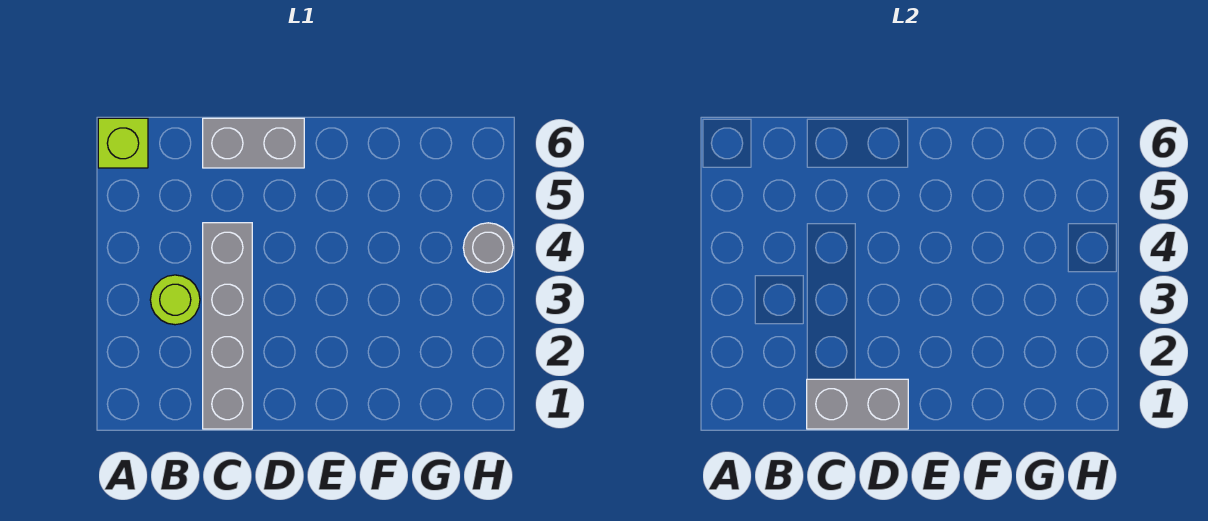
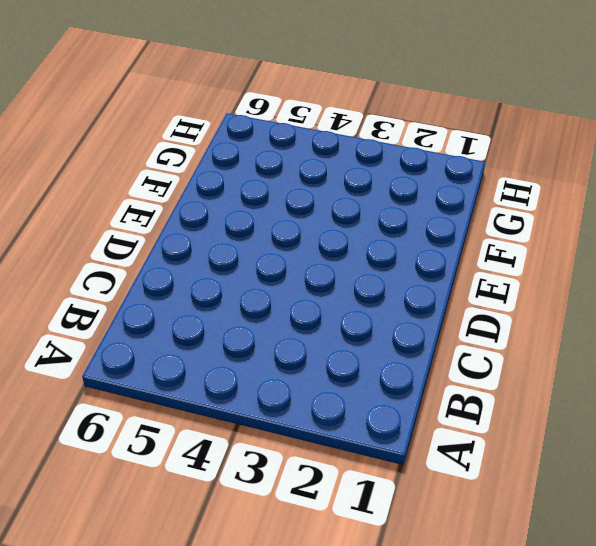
none -> lime 1x1 brick [98,118,148,168]
none -> lime 1x1 round brick [150,275,200,325]

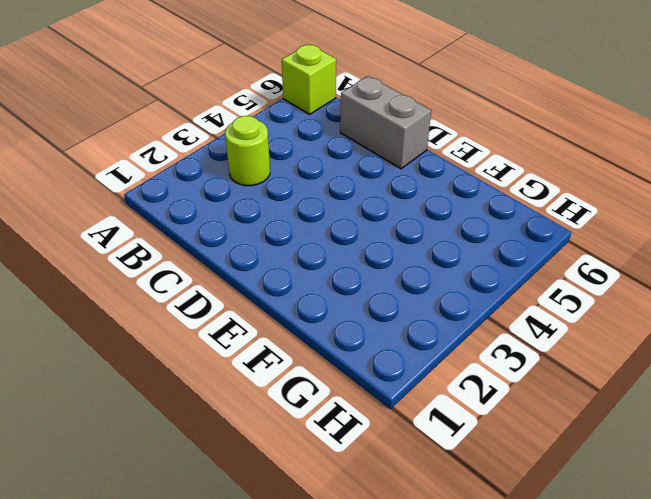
none -> grey 1x4 brick [203,223,252,429]
none -> grey 1x1 round brick [463,223,513,272]

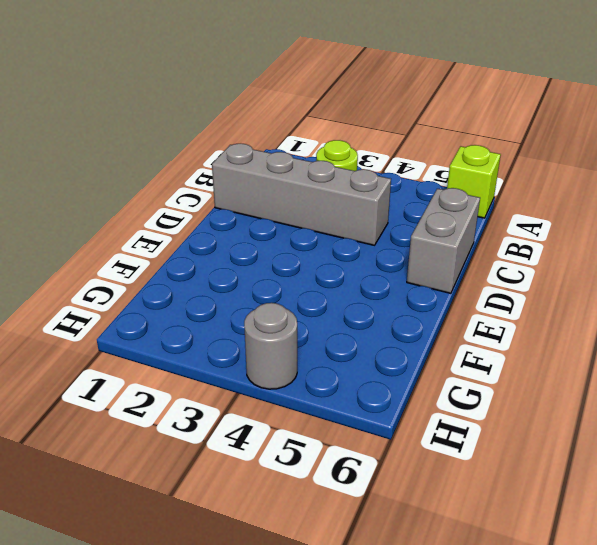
none -> grey 1x2 brick [807,379,908,429]

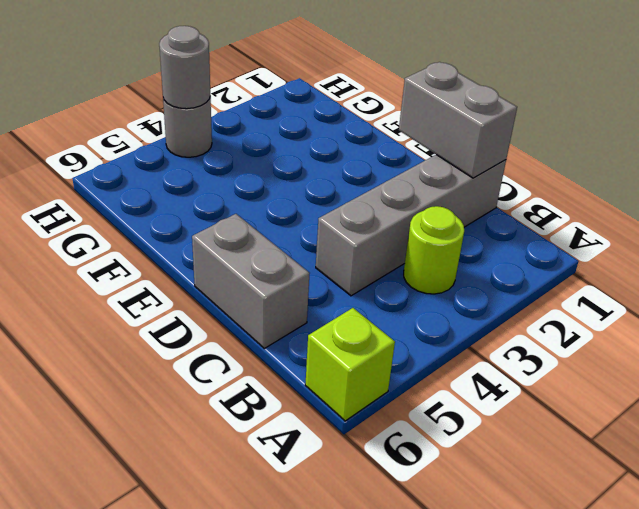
grey 1x1 round brick [159,26,210,109] -> none

